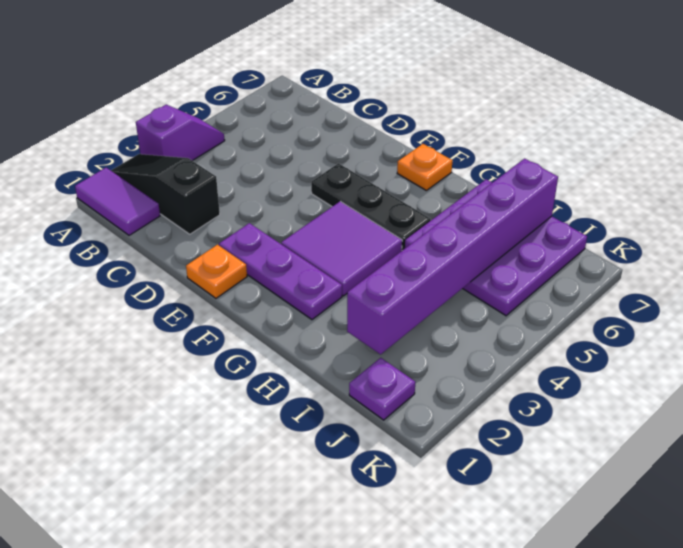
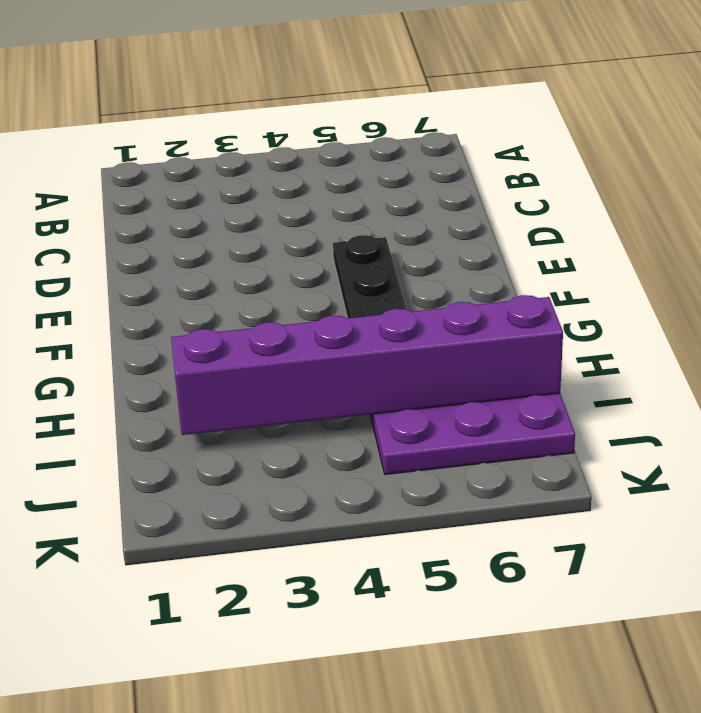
none -> purple 1x2 tile [75,168,160,235]
none -> black 1x3 slope [111,154,220,234]

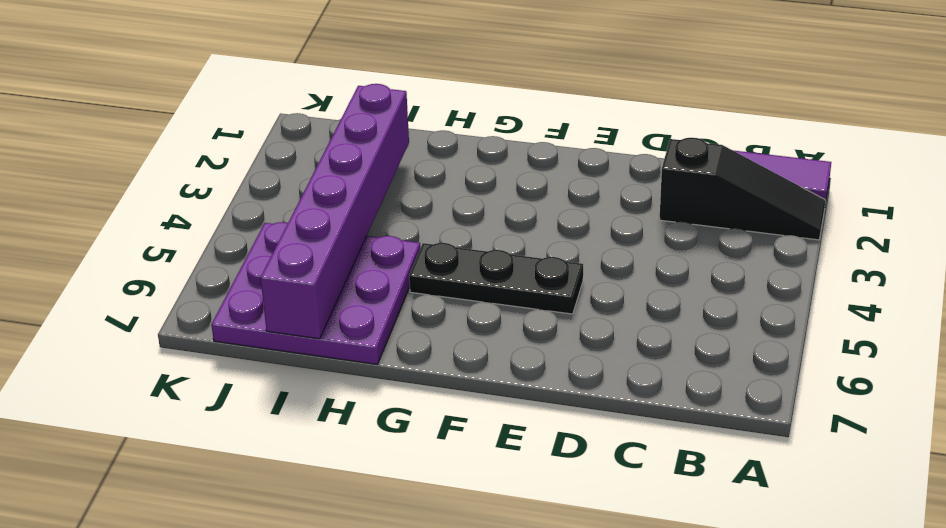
none -> purple 1x2 slope [136,105,225,161]
none -> orange 1x1 plate [186,245,247,298]

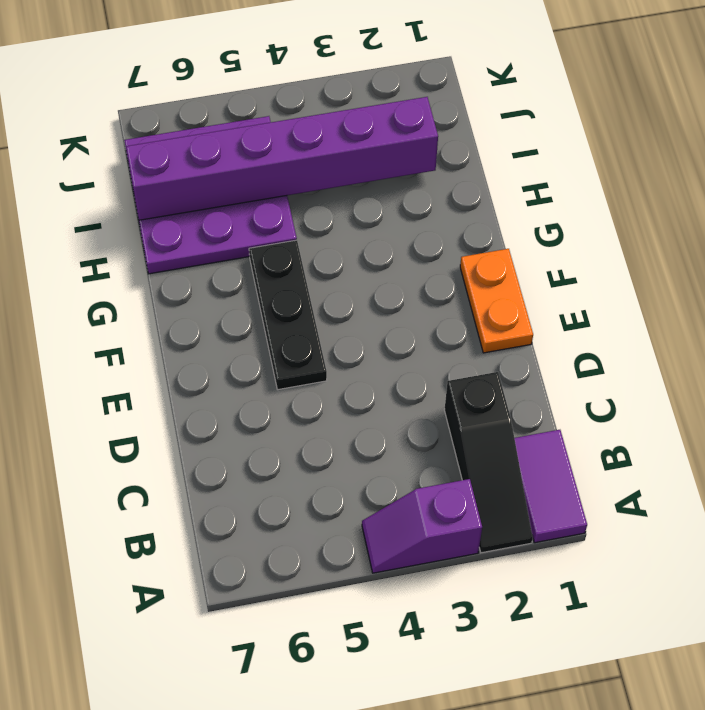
orange 1x2 plate [460,249,533,353] -> orange 1x1 plate [186,245,247,298]
none -> purple 1x3 plate [219,223,342,320]
none -> purple 2x2 tile [281,201,402,296]

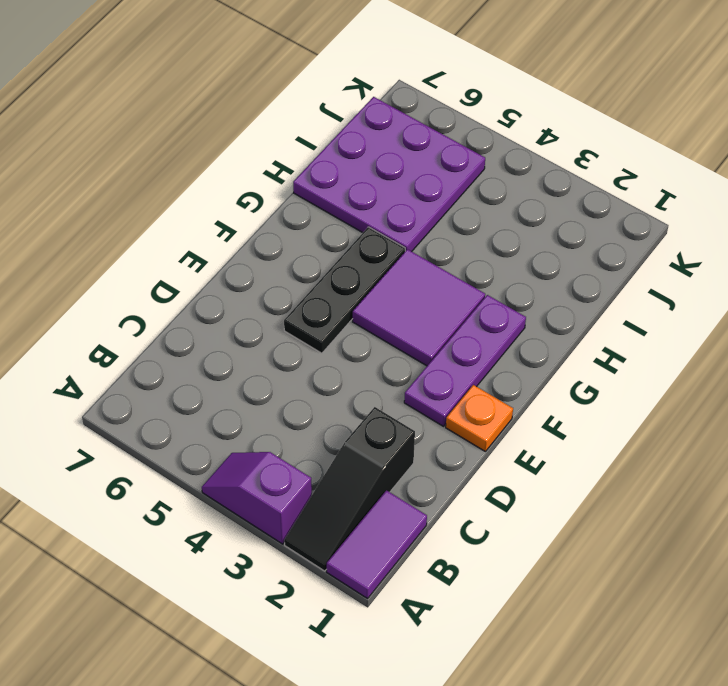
none -> orange 1x1 plate [397,144,452,191]
none -> purple 1x1 plate [349,358,415,420]

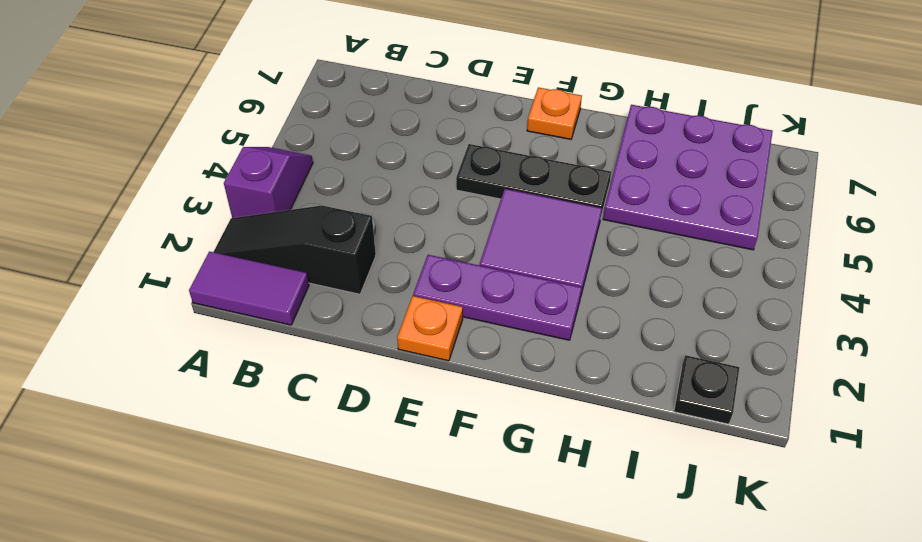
black 1x1 plate [674,355,739,424] -> purple 1x1 plate [349,358,415,420]
none -> purple 1x6 brick [347,159,558,354]

